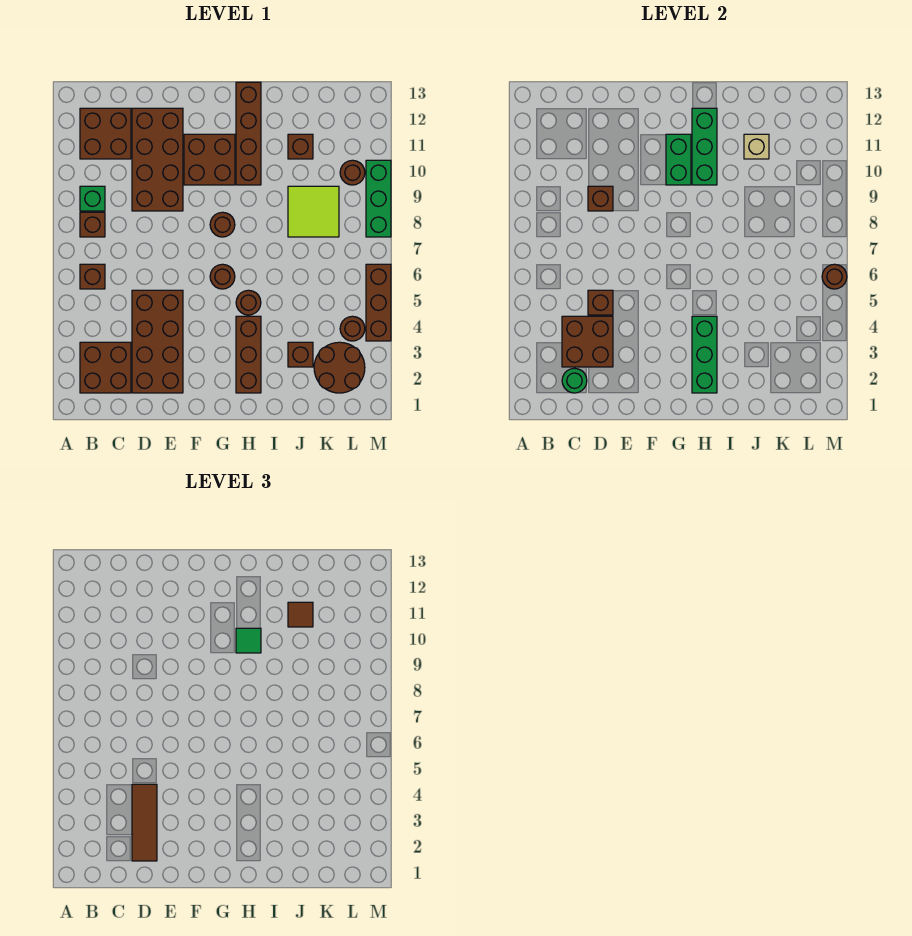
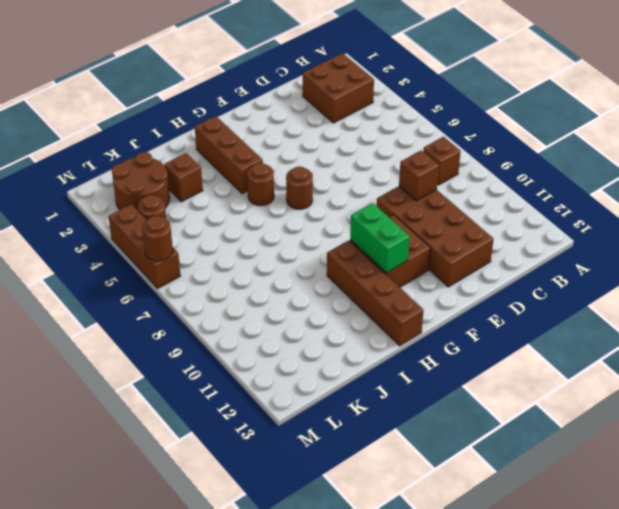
none -> brown 1x1 brick [80,264,105,289]
none -> green 1x1 brick [80,186,105,211]
none -> brown 2x2 brick [80,108,131,159]
none -> brown 2x4 brick [132,290,183,393]

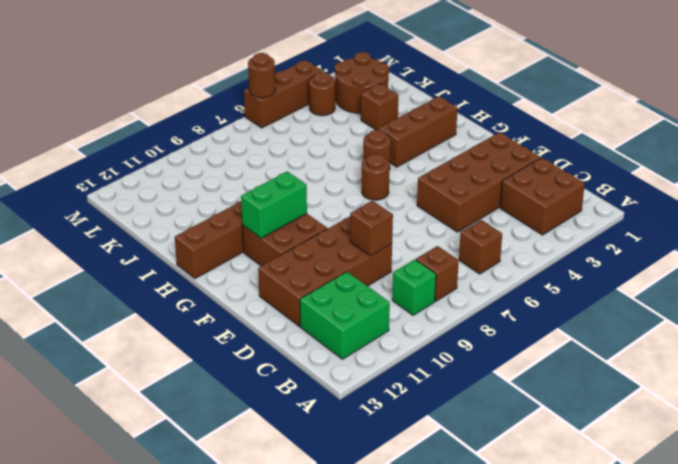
green 2x2 brick [300,272,390,359] -> brown 2x2 brick [80,108,131,159]
none -> brown 1x1 round brick [210,212,235,237]
none -> lime 2x2 tile [288,186,339,237]
none -> brown 1x1 brick [288,134,313,159]
none -> brown 1x1 round brick [340,160,365,185]

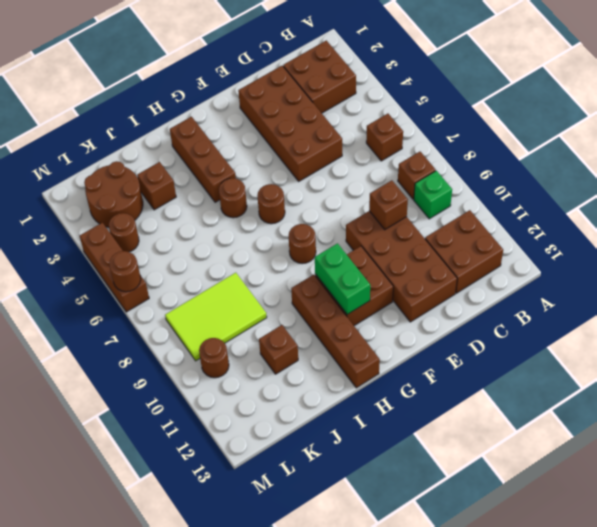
lime 2x3 tile [165,273,267,361] -> lime 2x2 tile [288,186,339,237]
none -> green 1x3 brick [366,160,391,237]
none -> green 1x1 round brick [562,368,587,393]
none -> brown 2x2 brick [562,316,613,367]
none -> brown 1x1 brick [588,290,613,315]

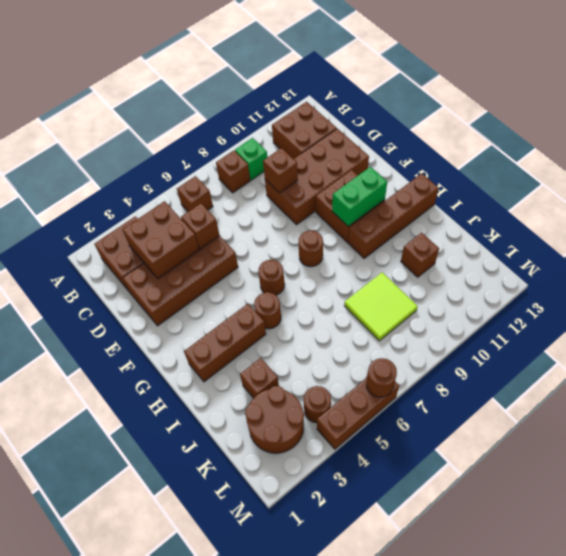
none -> brown 1x1 round brick [340,160,365,185]
none -> green 1x3 brick [366,160,391,237]
none -> green 1x1 round brick [562,368,587,393]
none -> green 1x3 brick [692,316,717,393]

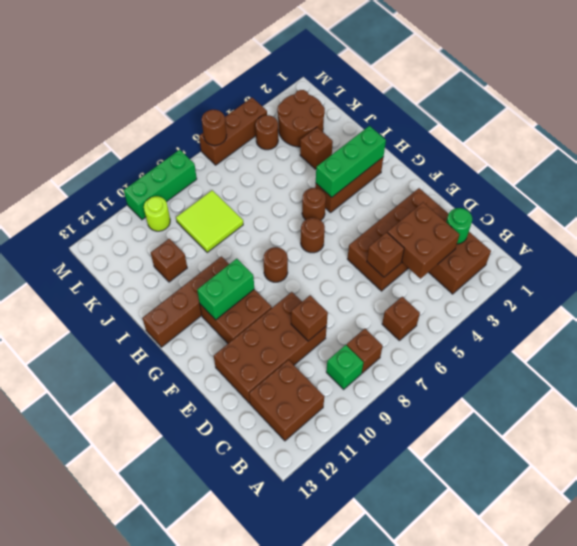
lime 1x1 round brick [144,196,170,231] -> brown 1x1 round brick [340,160,365,185]
none -> green 1x3 brick [692,108,717,185]
none -> tan 1x1 brick [744,134,769,159]
none -> brown 1x3 tile [132,784,157,861]
none -> green 1x1 tile [236,628,261,653]

